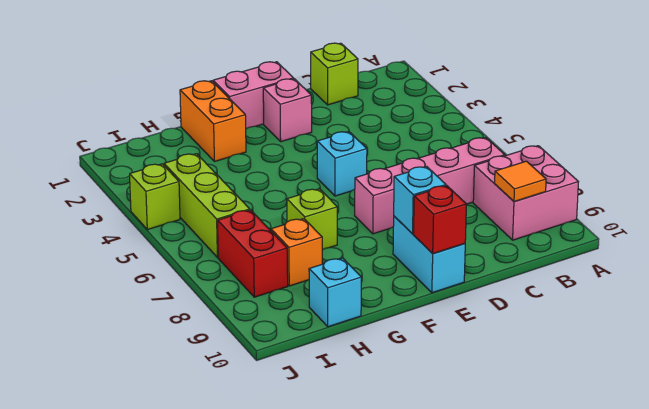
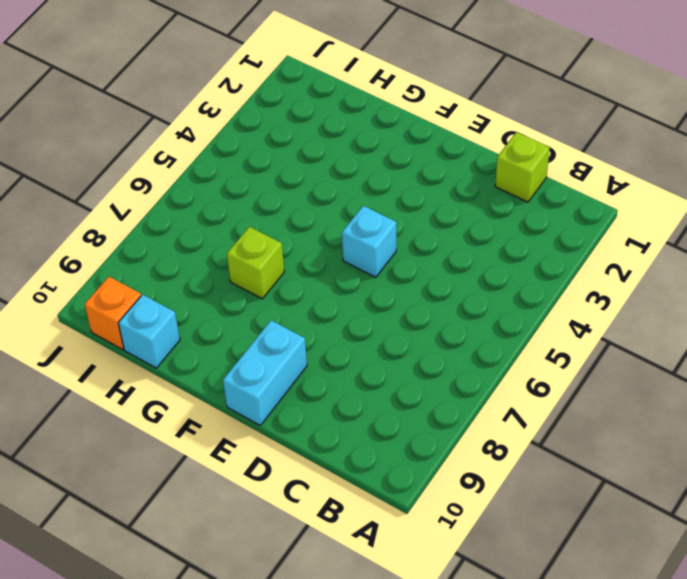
orange 1x1 brick [84,277,141,349] -> orange 1x1 brick moved to [271,219,322,286]
none -> pink 2x2 brick [473,146,578,240]
none -> pink 1x4 brick [355,138,505,234]
none -> pink 1x2 brick [213,62,294,129]

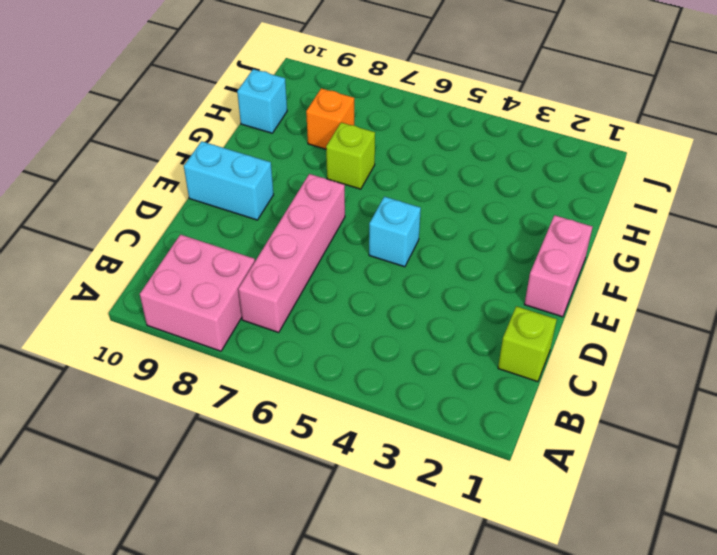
none -> pink 1x1 brick [263,79,312,142]
none -> orange 1x2 brick [180,81,246,162]
none -> lime 1x3 brick [164,154,250,257]

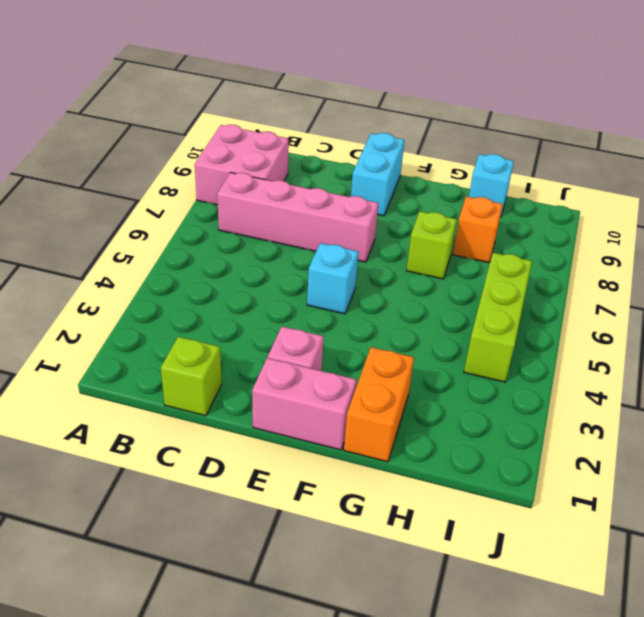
none -> red 1x2 brick [218,210,288,297]
none -> lime 1x1 brick [130,164,180,230]
none -> orange 1x1 tile [495,161,546,202]

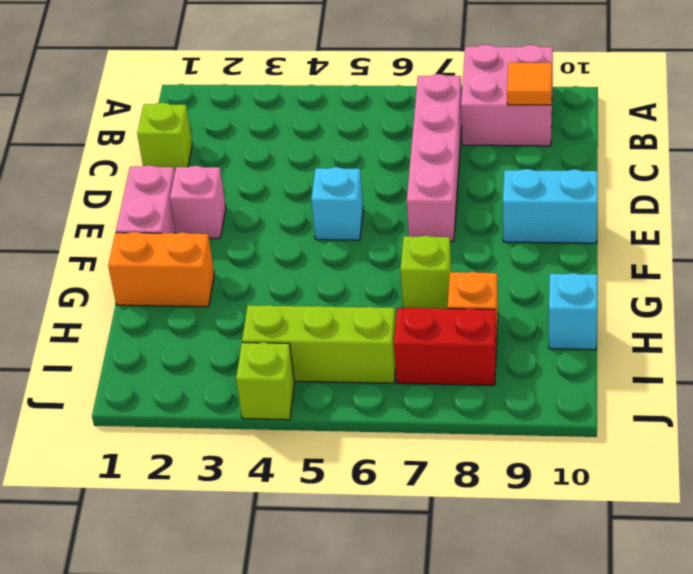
none -> cyan 1x1 brick [394,166,446,234]
none -> red 1x1 brick [414,186,466,254]

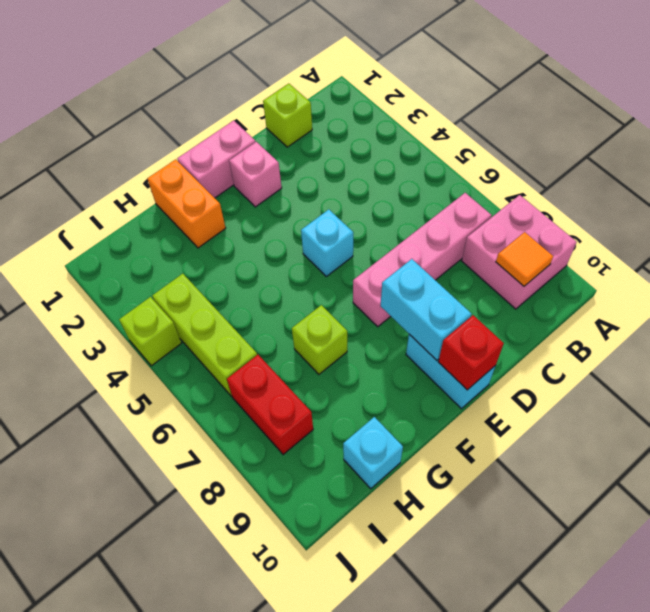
cyan 1x2 brick [381,259,471,360] -> cyan 1x1 brick [394,166,446,234]
none -> orange 1x1 brick [271,219,322,286]

